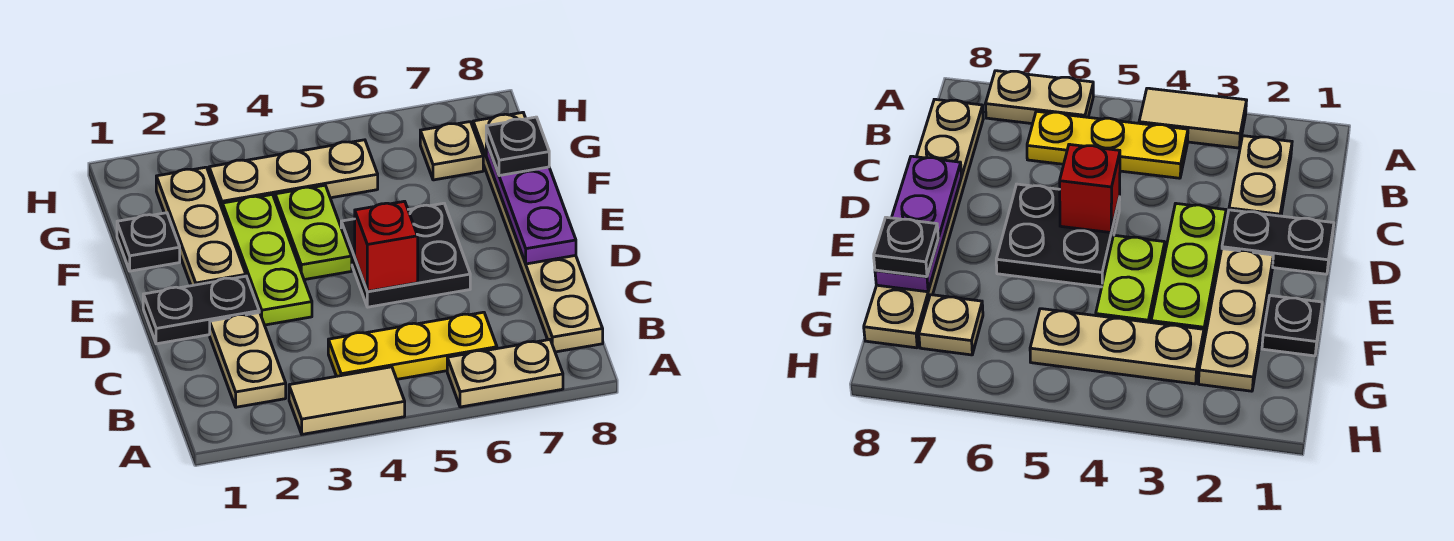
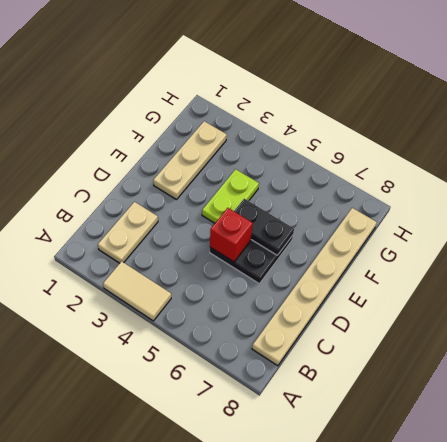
black 1x2 plate [234,199,294,255] -> black 1x2 plate moved to [143,276,259,344]
none -> tan 1x2 plate [447,340,563,407]
none -> yellow 1x3 plate [328,312,497,379]
none -> lime 1x3 plate [222,194,312,325]

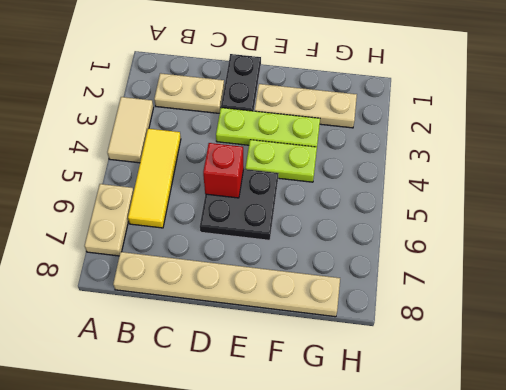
yellow 1x3 tile [128,129,181,228] -> yellow 1x3 plate [328,312,497,379]
none -> black 1x1 plate [117,213,180,271]
none -> tan 1x3 plate [209,140,378,208]
none -> tan 1x1 plate [420,122,483,180]

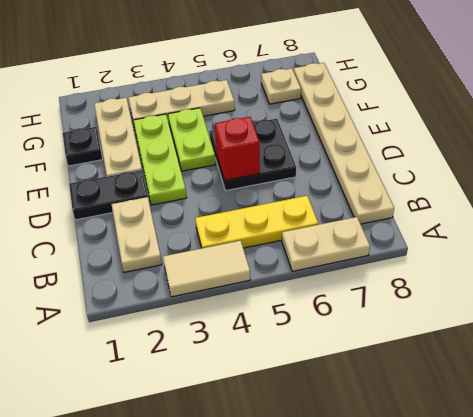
none -> purple 1x3 plate [486,142,576,264]
none -> black 1x1 plate [486,117,549,176]

